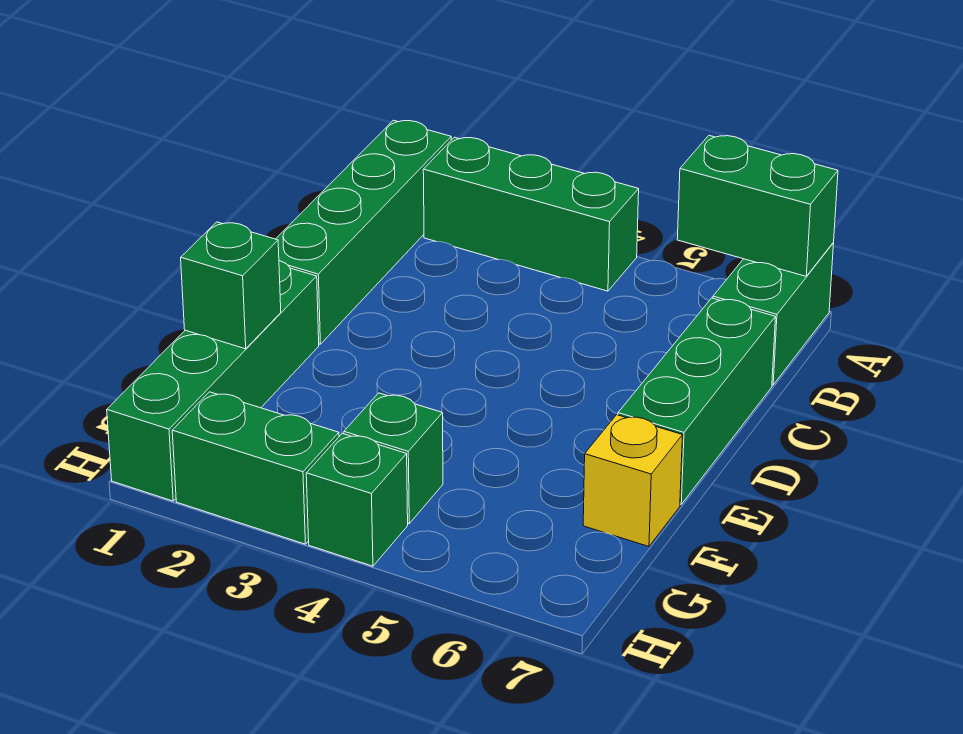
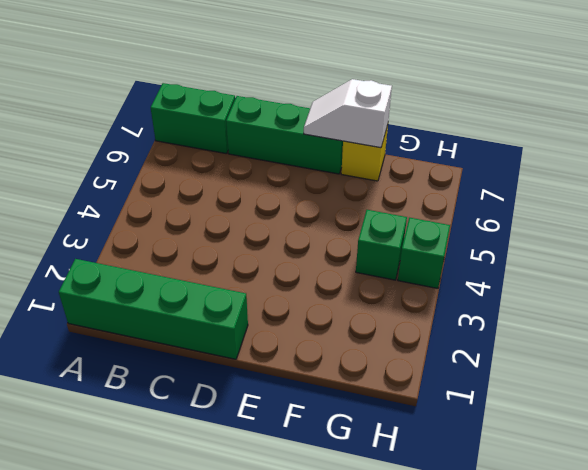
white 1x2 slope [304,79,392,148] -> none
none -> green 1x3 brick [423,137,639,291]
none -> green 1x4 brick [107,261,319,501]

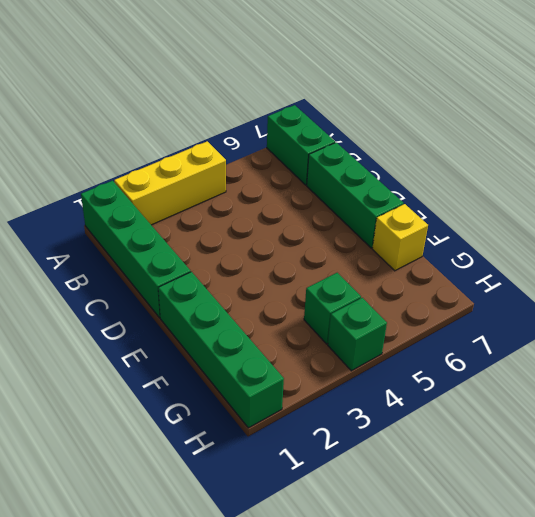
yellow 1x3 brick [114,141,226,225] -> green 1x3 brick [423,137,639,291]
none -> green 1x2 brick [172,392,339,544]
none -> green 1x2 brick [677,136,838,276]

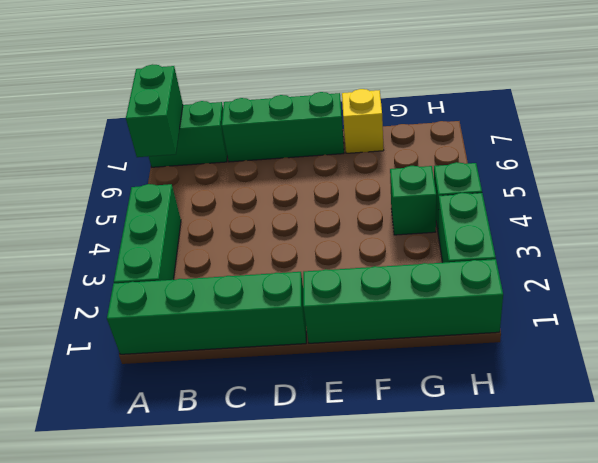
none -> green 1x1 brick [181,222,281,349]

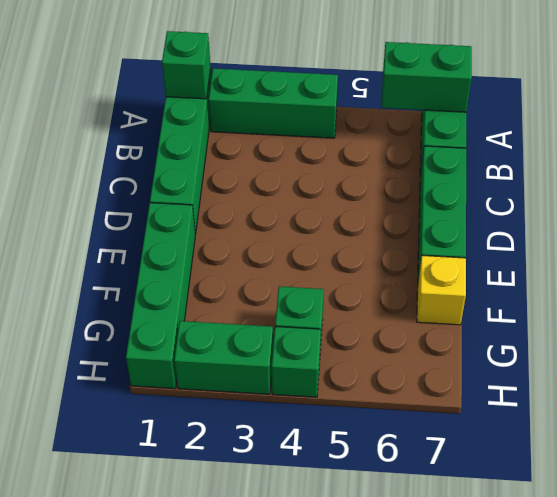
green 1x1 brick [162,31,211,99] -> green 1x1 brick moved to [181,222,281,349]

